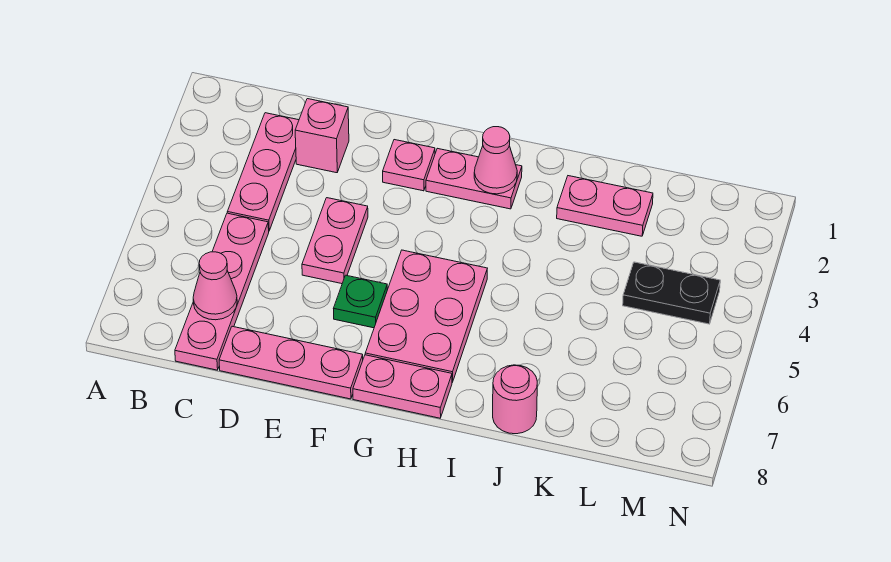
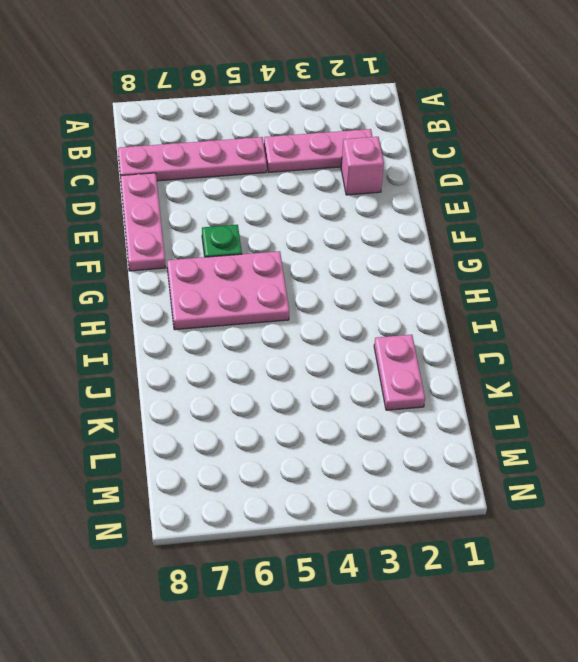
none -> pink 1x2 plate [302,198,368,284]
none -> pink 1x1 plate [383,140,435,191]
none -> pink 1x2 plate [426,148,522,209]

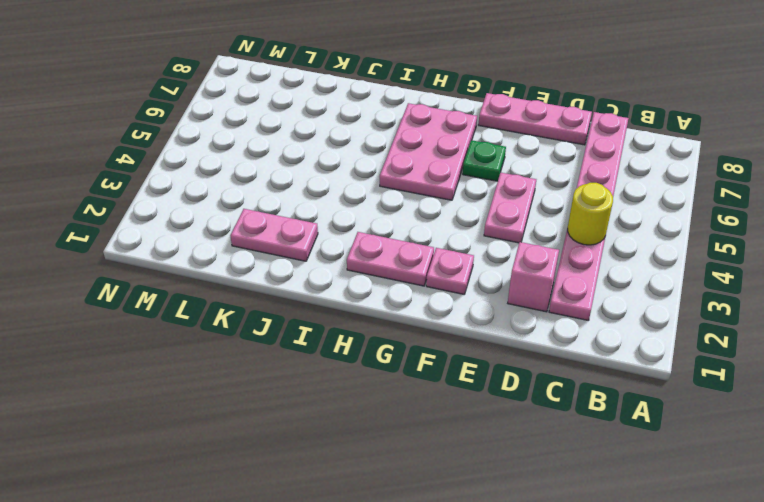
yellow 1x1 round brick [568,183,613,245] -> none
none -> pink 1x2 plate [353,355,452,418]
none -> pink 1x1 round brick [493,365,537,434]
none -> black 1x2 plate [623,262,720,324]

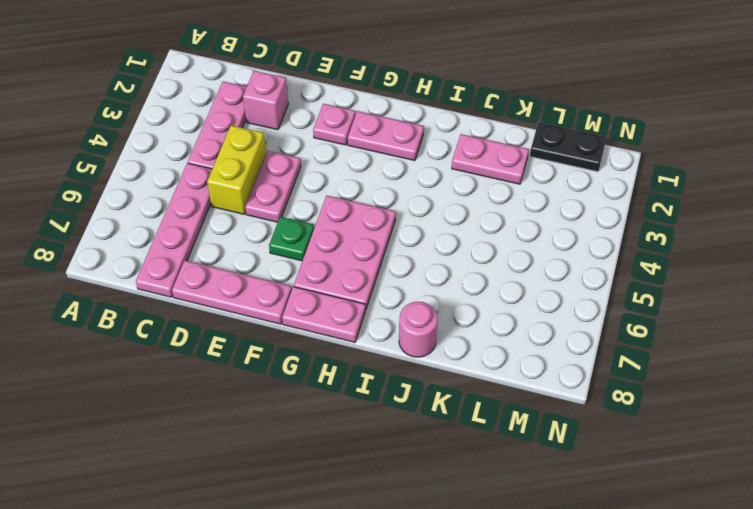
yellow 1x2 brick [207,125,266,214] -> none
black 1x2 plate [530,122,607,172] -> black 1x2 plate moved to [623,262,720,324]
none -> pink 1x1 cone [193,252,237,320]
none -> pink 1x1 cone [474,127,517,194]

